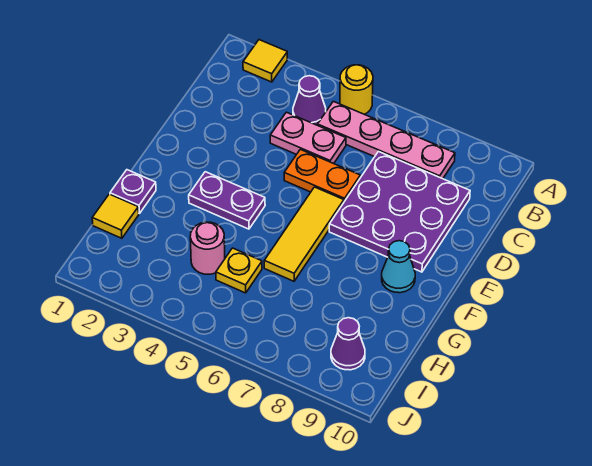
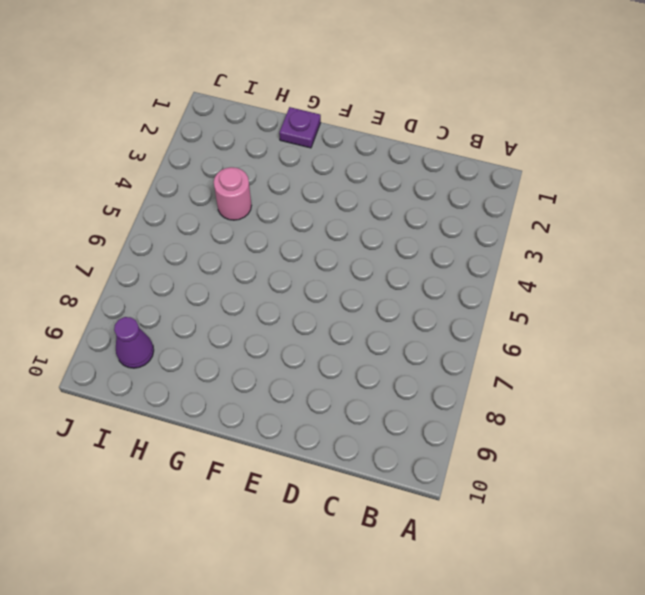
none -> yellow 1x1 tile [243,40,287,82]
none -> yellow 1x1 round brick [340,65,373,114]
none -> purple 1x1 cone [293,76,326,125]

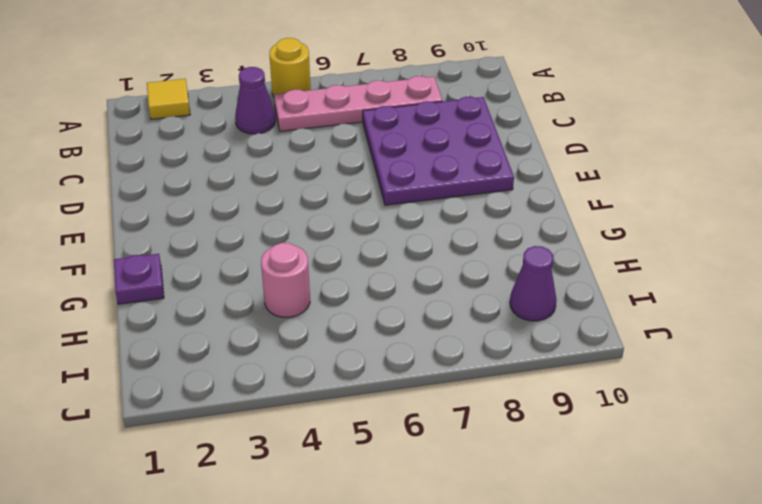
none -> pink 1x2 plate [270,112,346,164]
none -> orange 1x2 plate [284,149,360,202]
none -> yellow 1x3 tile [264,187,344,281]

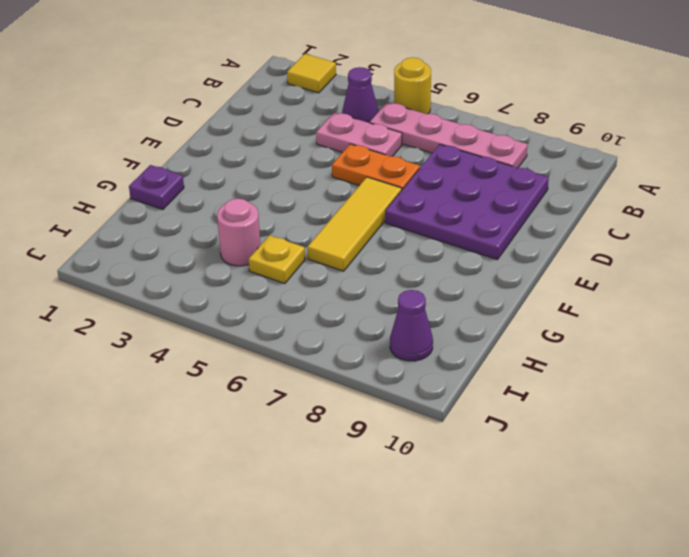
none -> purple 1x2 plate [189,172,265,229]
none -> cyan 1x1 cone [382,241,415,293]
none -> yellow 1x1 tile [92,194,139,238]

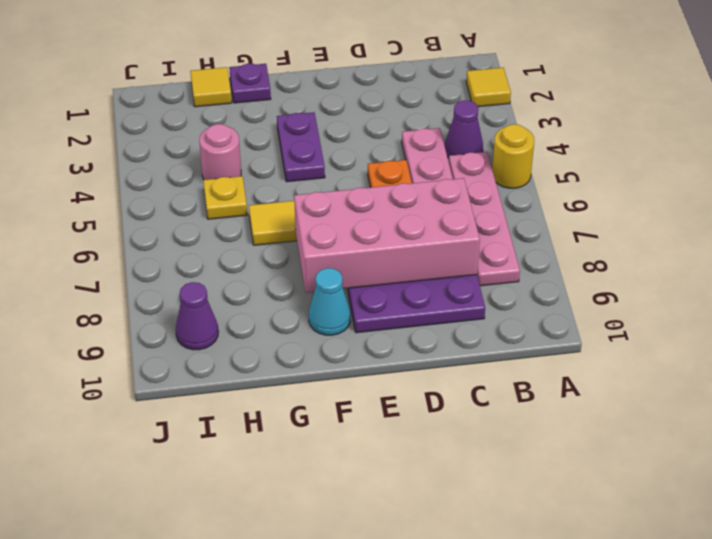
pink 2x4 brick [294,178,480,293] -> none

